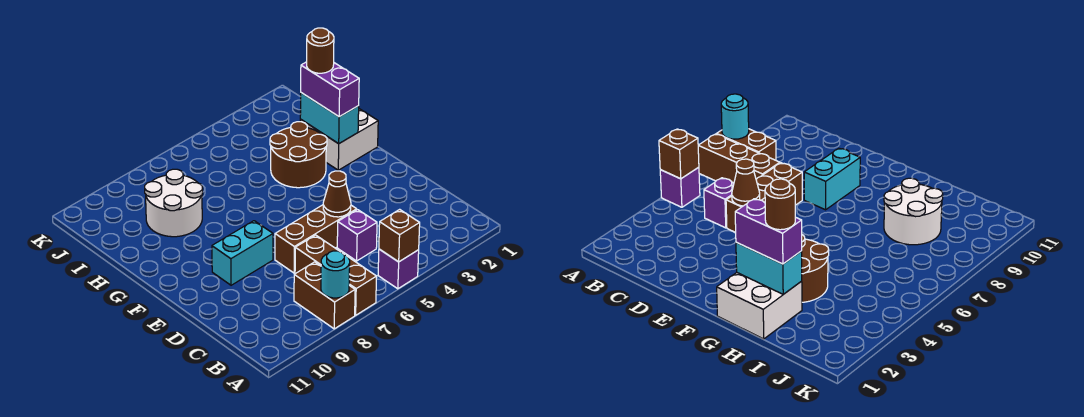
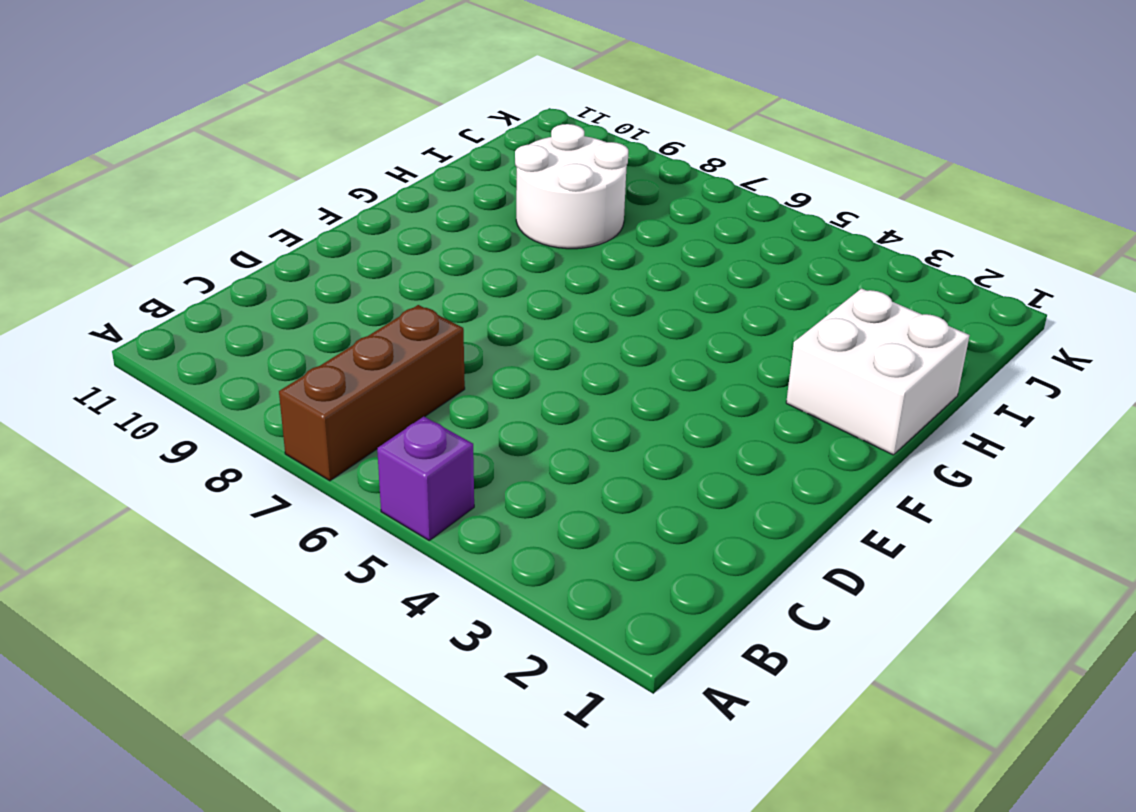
none -> brown 1x2 brick [294,262,355,329]
none -> purple 1x1 brick [337,210,377,261]
none -> brown 1x3 brick [275,205,357,273]

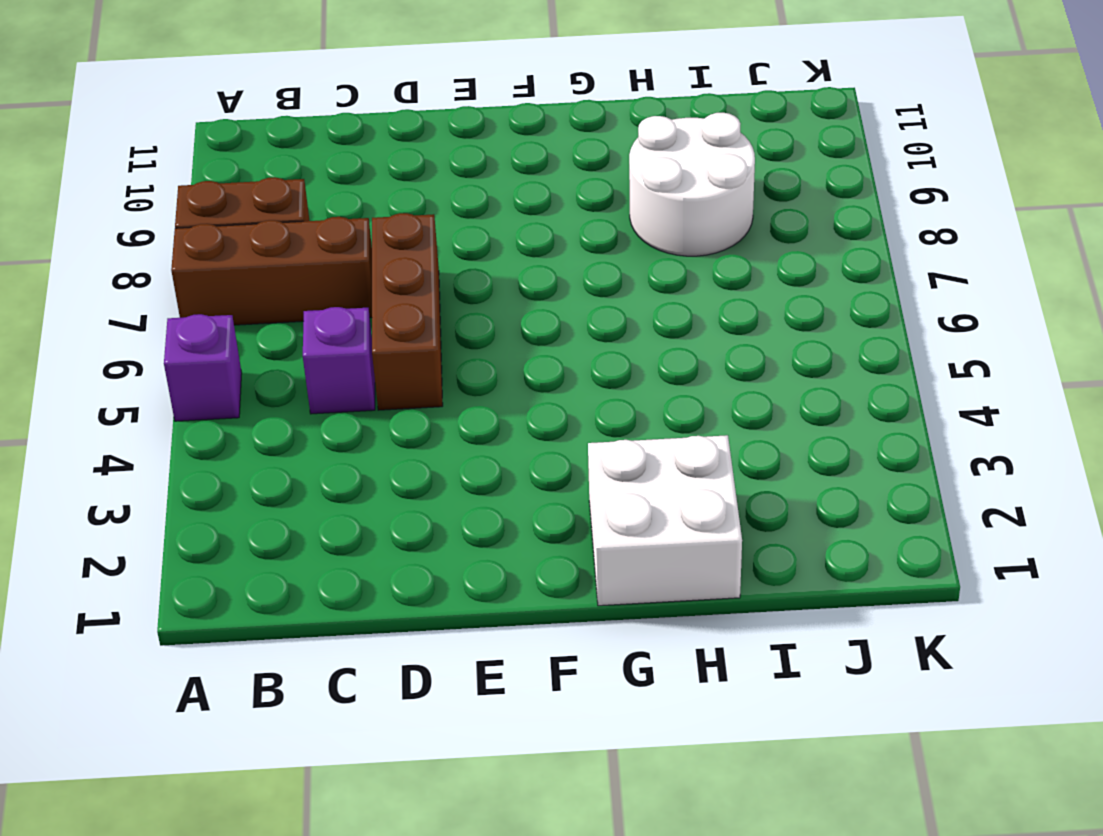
none -> cyan 1x2 brick [212,221,273,285]
none -> brown 2x2 round brick [270,122,327,188]
none -> brown 1x1 brick [379,209,420,262]

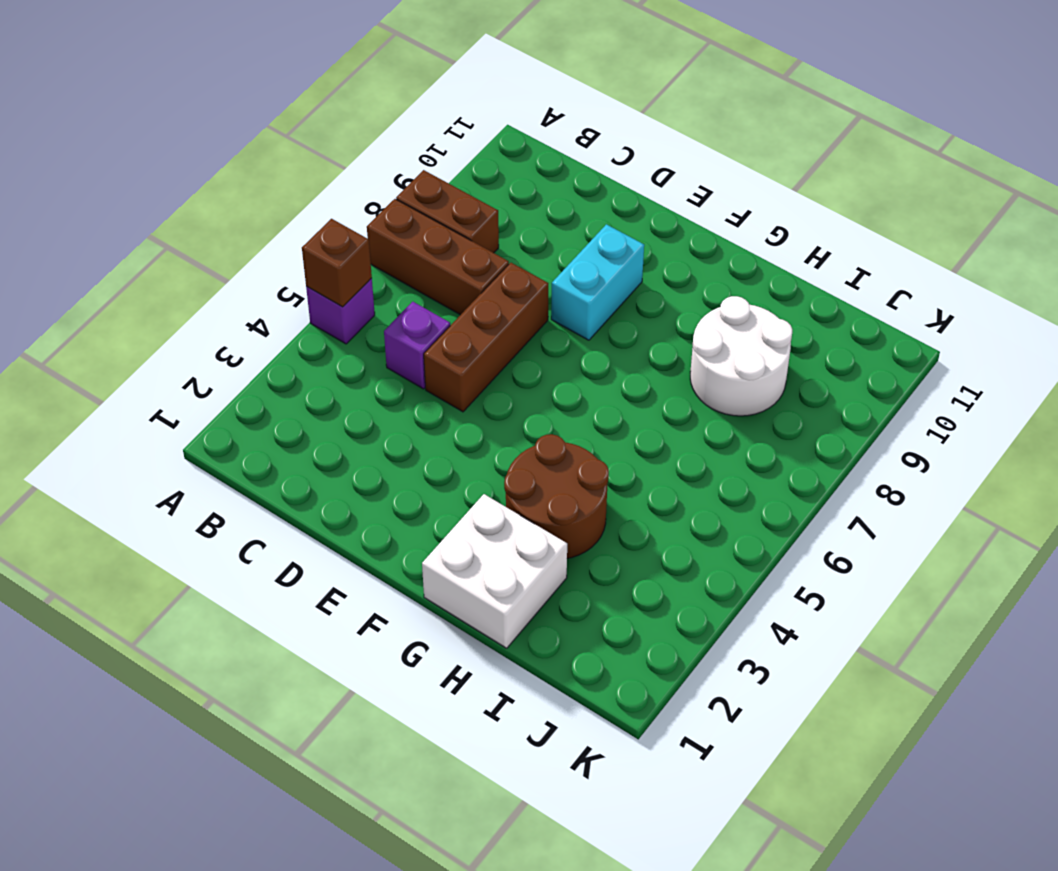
none -> cyan 1x1 round brick [321,251,350,298]
none -> brown 1x1 cone [323,171,351,217]
none -> cyan 1x2 brick [300,93,359,144]

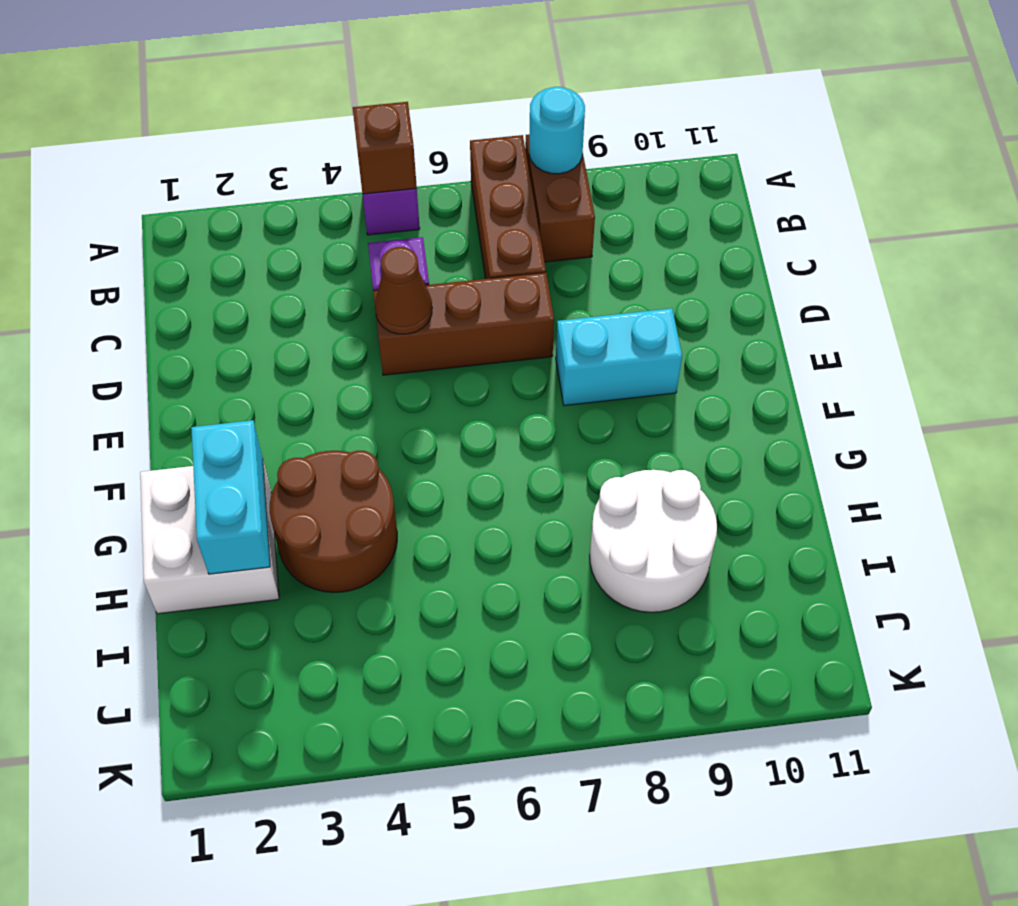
none -> purple 1x2 brick [301,62,359,117]
none -> brown 1x1 round brick [307,28,334,73]

